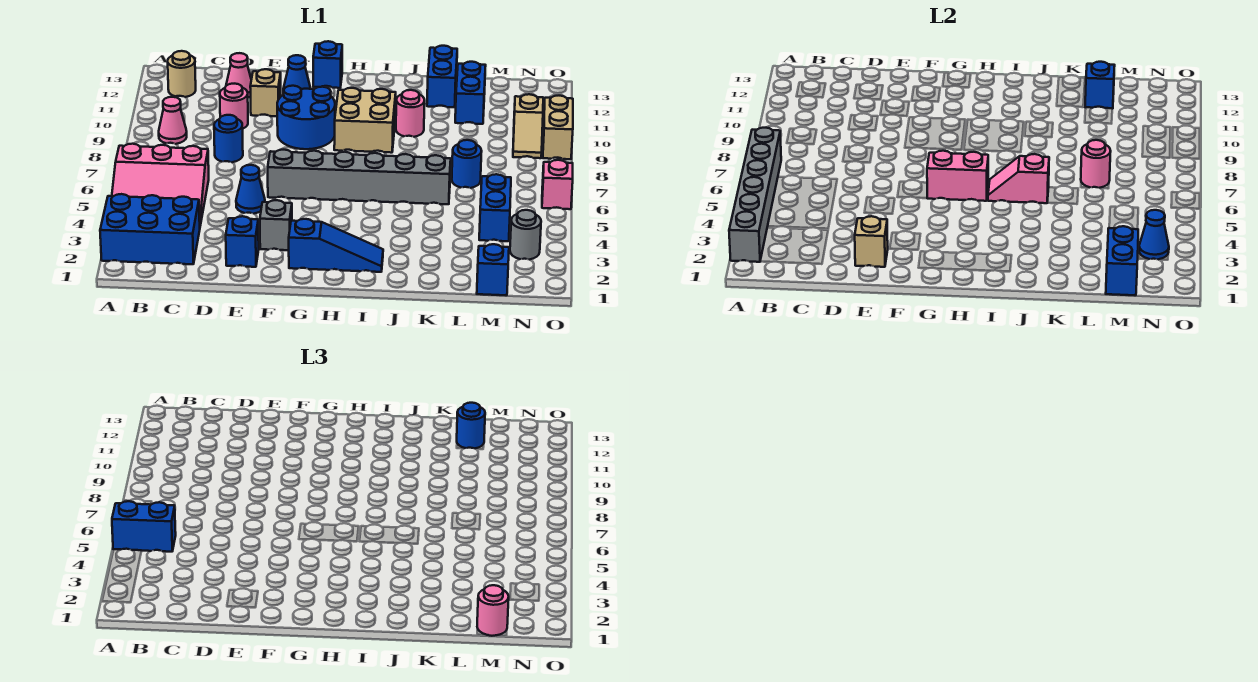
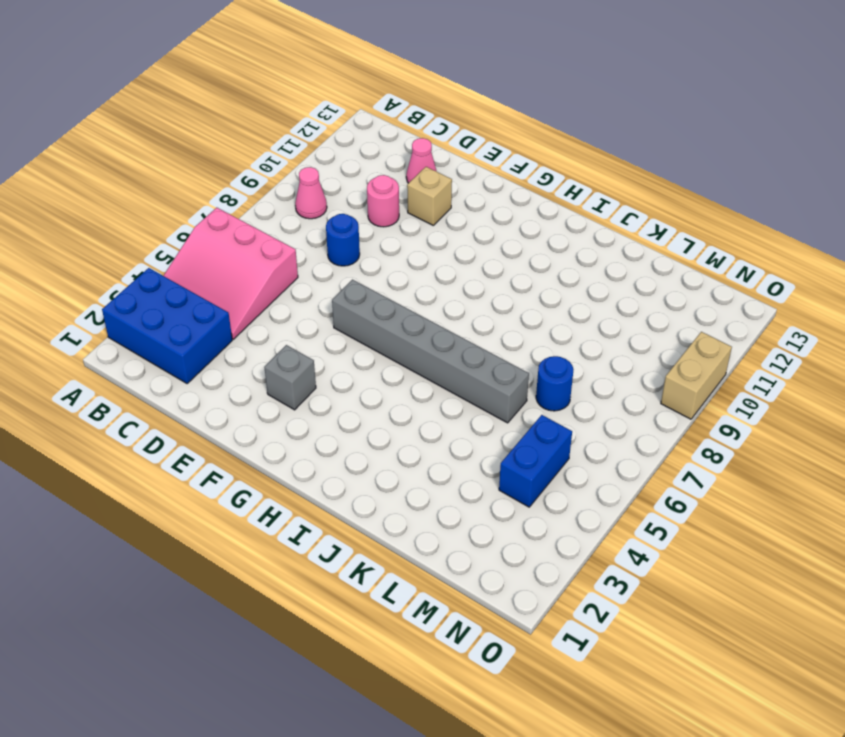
none -> tan 1x1 round brick [168,51,196,97]
none -> blue 1x1 brick [226,216,259,267]
none -> blue 1x1 cone [236,165,265,214]
none -> blue 2x2 round brick [277,86,335,149]

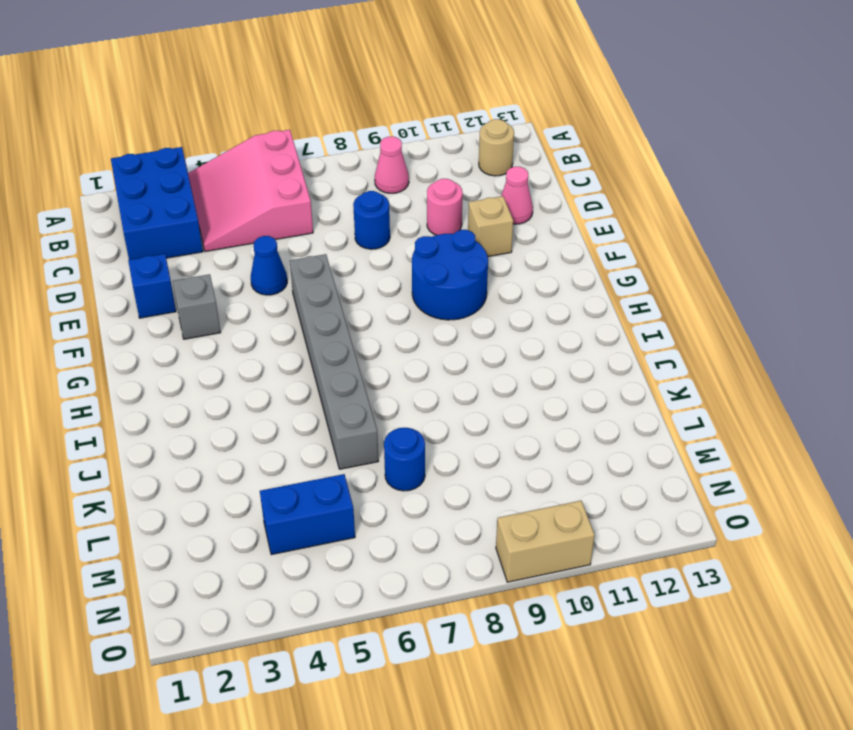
none -> blue 1x1 cone [283,55,311,94]
none -> blue 1x3 slope [289,219,383,272]
none -> blue 1x1 brick [313,41,342,88]
none -> tan 2x2 brick [334,88,396,153]

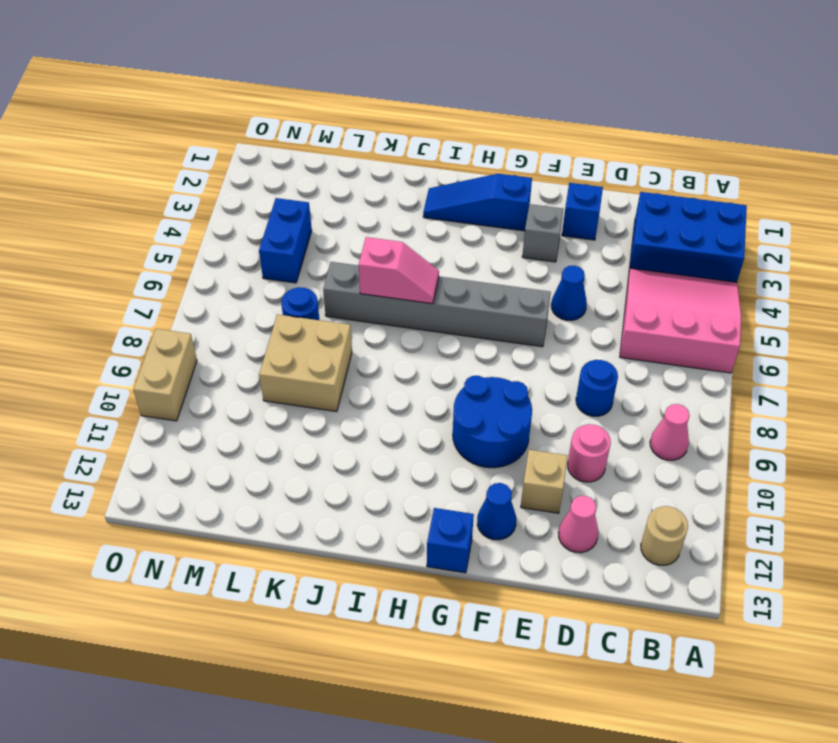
tan 2x2 brick [259,314,352,412] -> tan 2x2 brick moved to [334,88,396,153]
none -> pink 1x1 round brick [396,90,425,137]
none -> blue 1x2 brick [427,46,457,107]
none -> blue 1x2 brick [455,62,486,124]
none -> blue 1x1 brick [477,244,509,295]

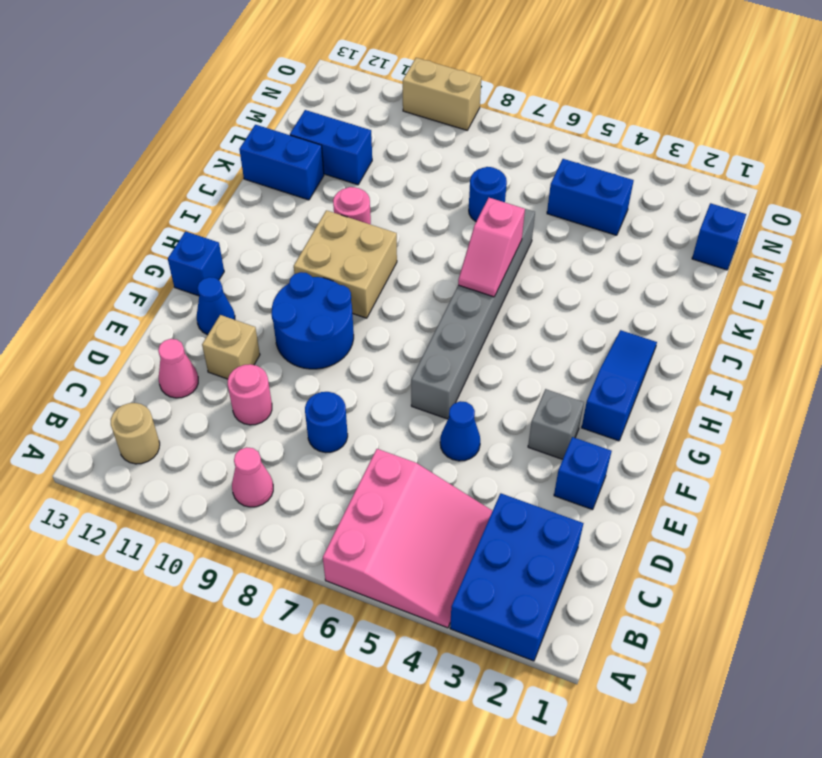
none -> grey 1x1 round brick [510,210,541,260]
none -> tan 1x2 slope [513,94,543,158]
none -> pink 1x1 brick [542,160,573,209]
none -> grey 1x6 brick [729,128,781,262]

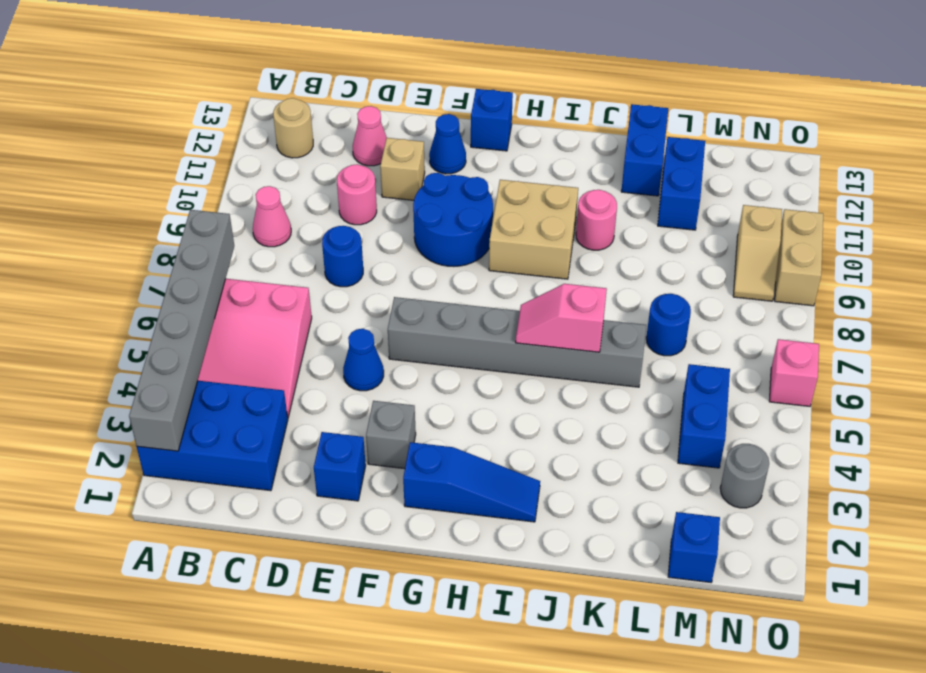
none -> tan 1x1 brick [855,216,888,267]
none -> pink 1x2 brick [927,151,988,201]
none -> pink 1x1 round brick [1081,140,1111,188]
none -> blue 1x1 brick [1085,62,1115,109]

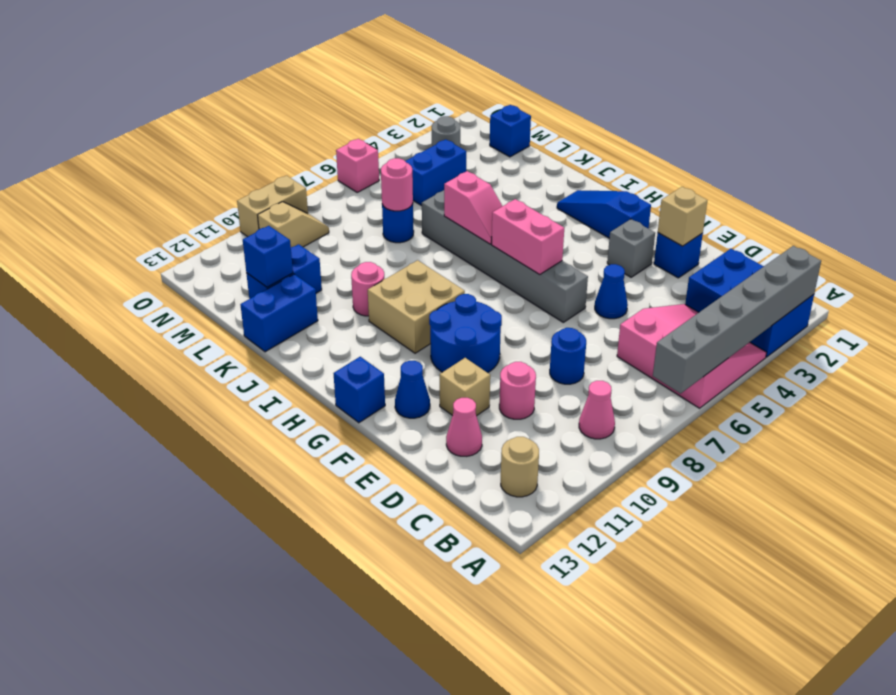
none -> blue 1x2 brick [1106,226,1138,295]
none -> blue 1x1 cone [1139,210,1169,259]
none -> blue 1x2 brick [112,501,176,552]
none -> blue 1x1 round brick [457,403,485,448]

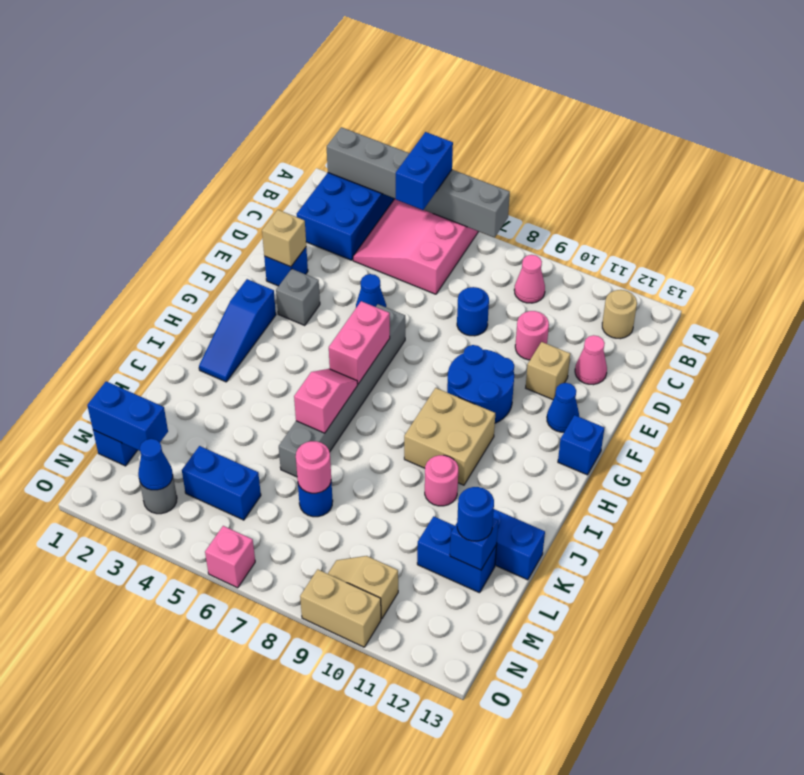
none -> pink 1x1 round brick [477,585,509,636]

